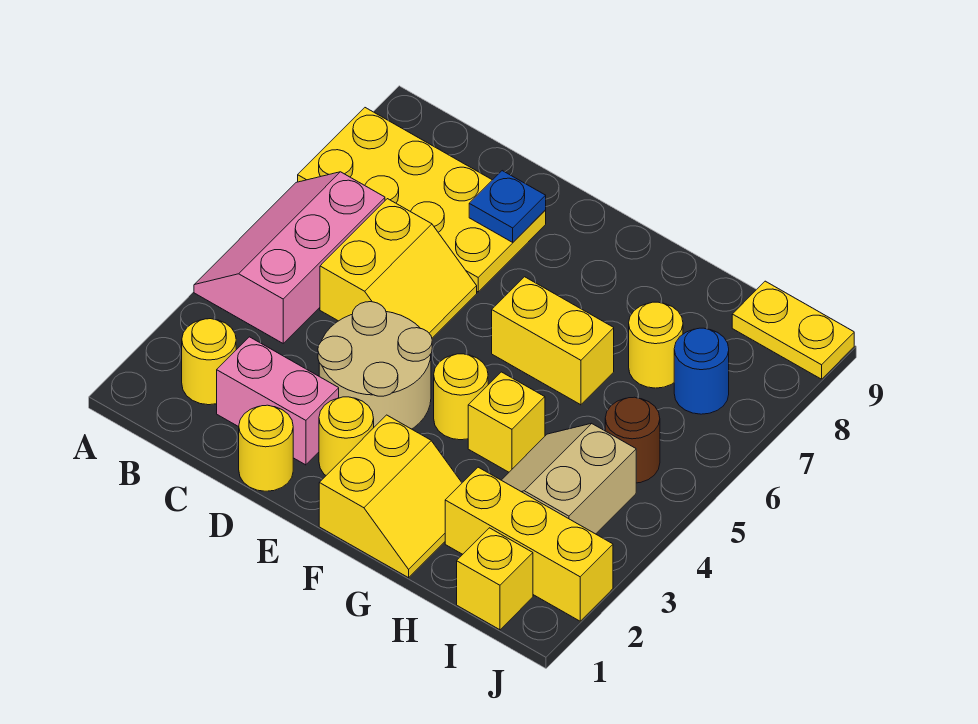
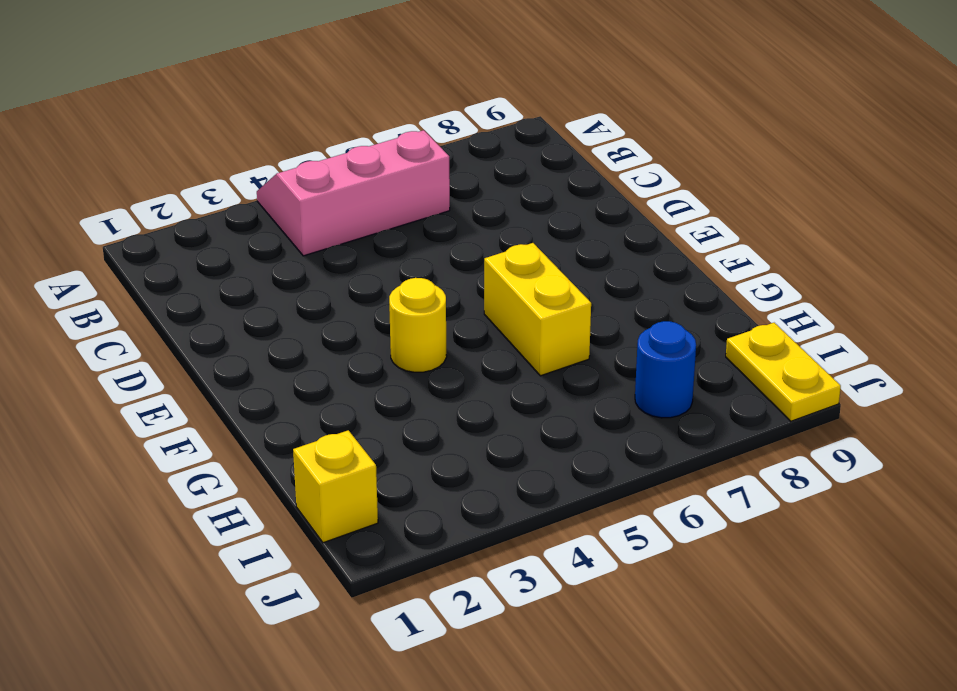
none -> yellow 2x4 plate [298,108,546,292]
none -> yellow 1x1 round brick [182,319,236,405]
none -> pink 1x2 brick [217,337,339,465]

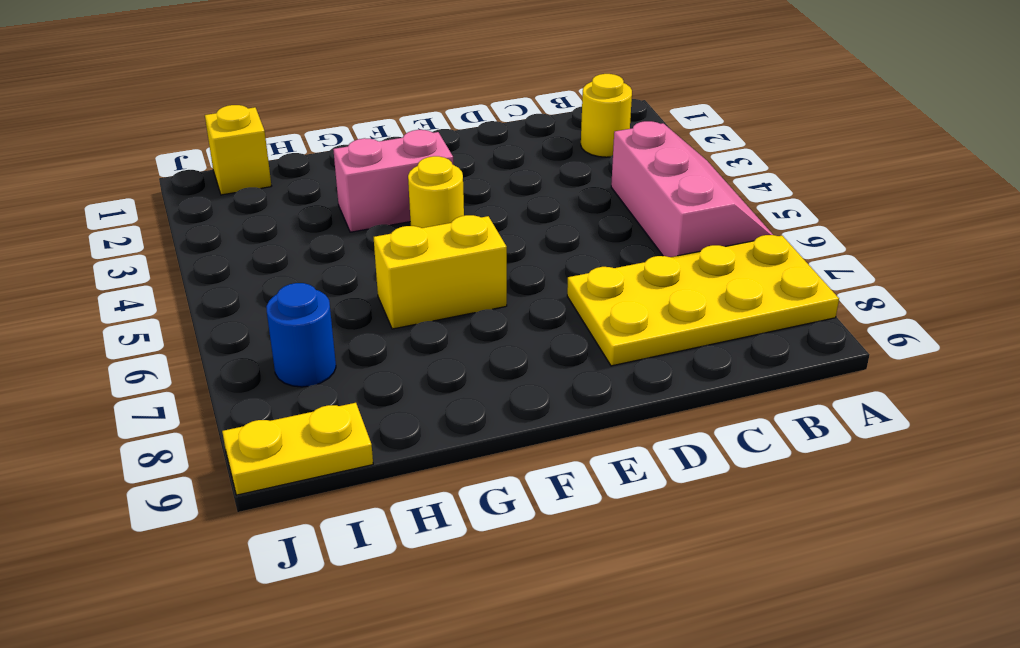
pink 1x2 brick [333,130,454,232] -> pink 1x2 brick moved to [217,337,339,465]
none -> yellow 2x2 slope [320,199,477,338]
none -> yellow 1x1 round brick [239,405,293,491]
none -> tan 2x2 round brick [318,302,432,429]

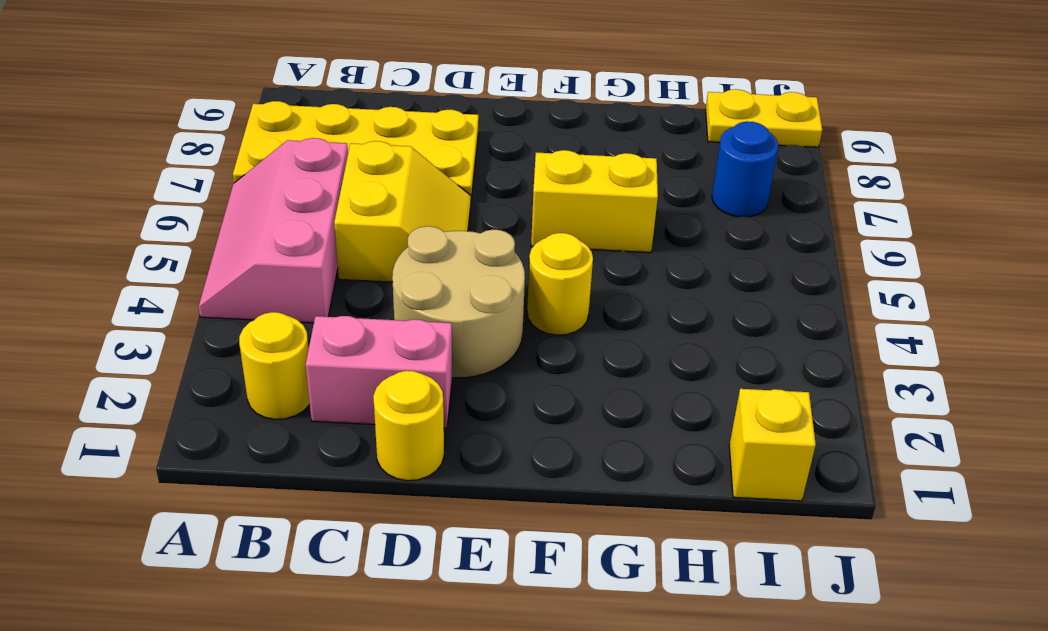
none -> yellow 1x1 round brick [319,397,374,475]
none -> yellow 2x2 slope [319,415,462,578]
none -> yellow 1x1 brick [468,372,545,472]

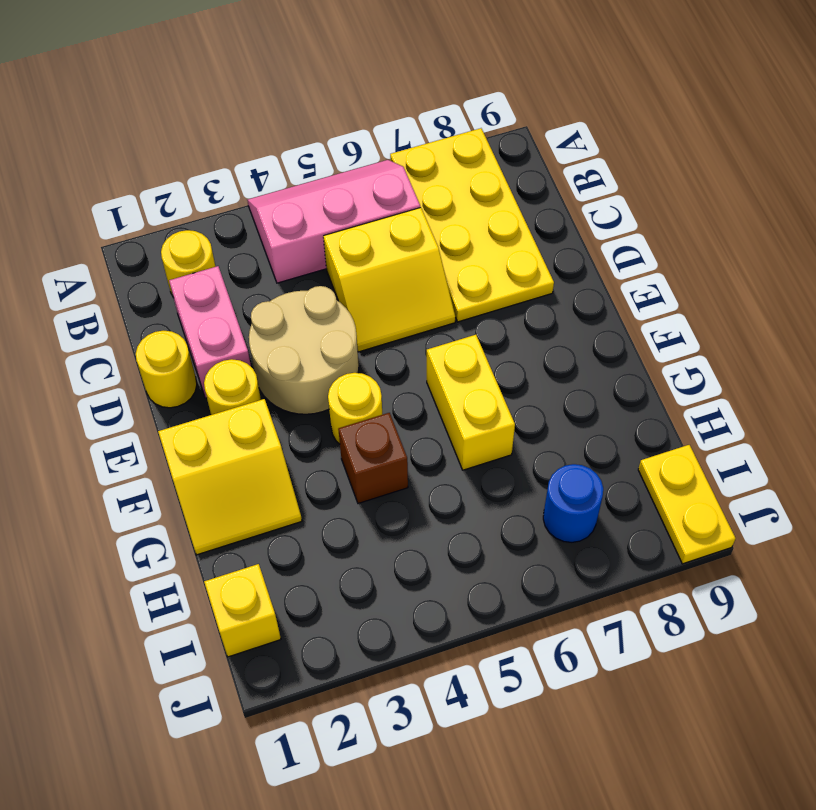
brown 1x1 brick [338,413,408,503] -> yellow 1x1 brick [468,372,545,472]
none -> yellow 1x3 brick [445,467,613,621]
none -> tan 2x2 slope [502,424,636,534]
none -> yellow 1x1 round brick [629,302,683,388]

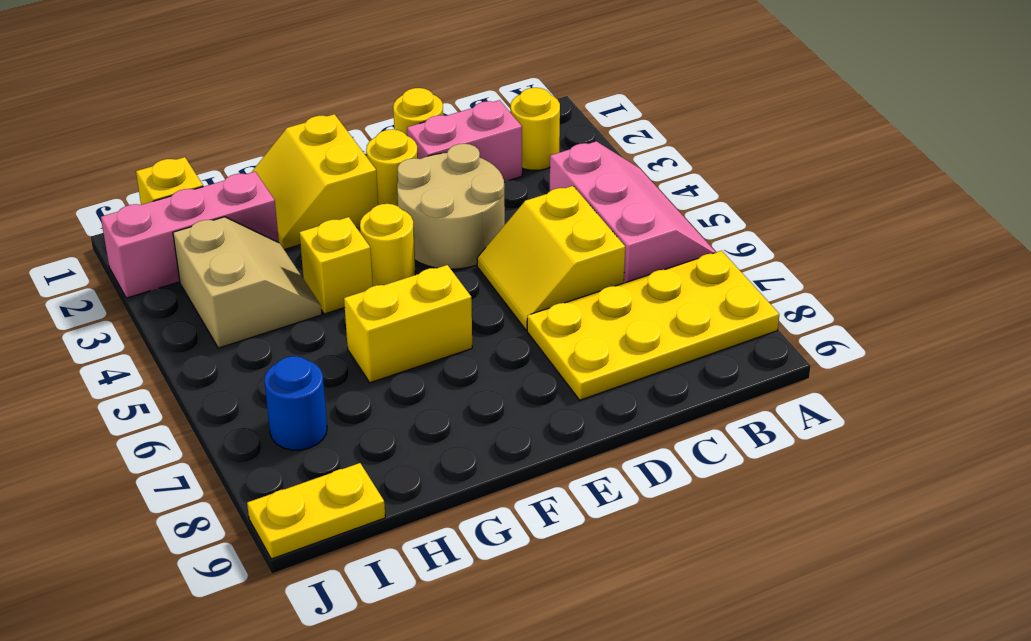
pink 1x3 brick [101,172,279,298] -> yellow 1x3 brick [445,467,613,621]
none -> yellow 1x1 round brick [629,302,683,388]
none -> brown 1x1 round brick [605,397,660,483]
none -> blue 1x1 plate [469,171,546,242]

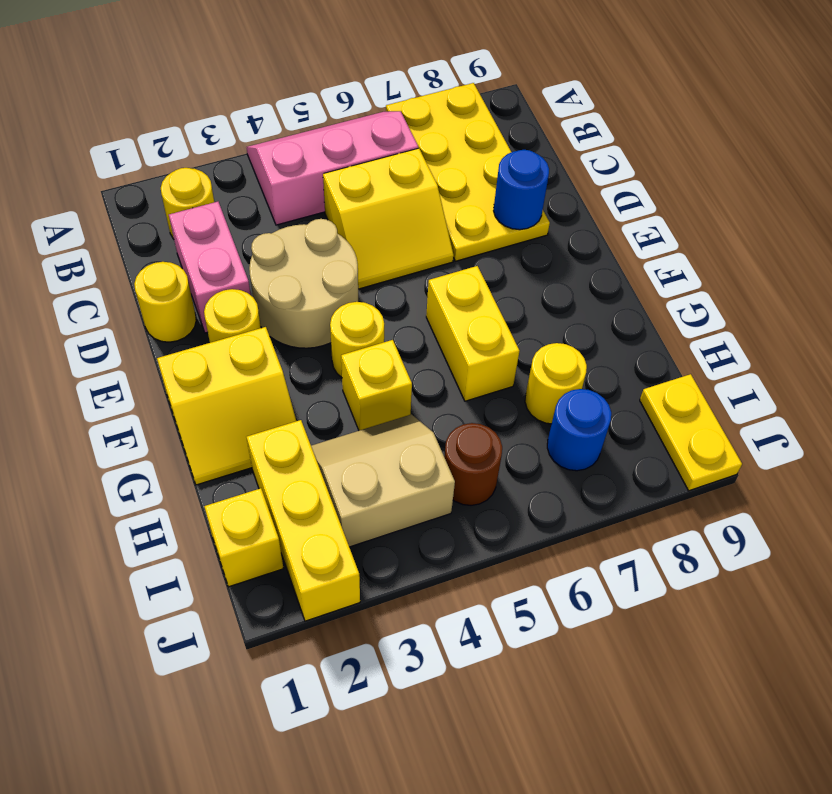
blue 1x1 round brick [494,150,549,230] -> blue 1x1 plate [469,171,546,242]

